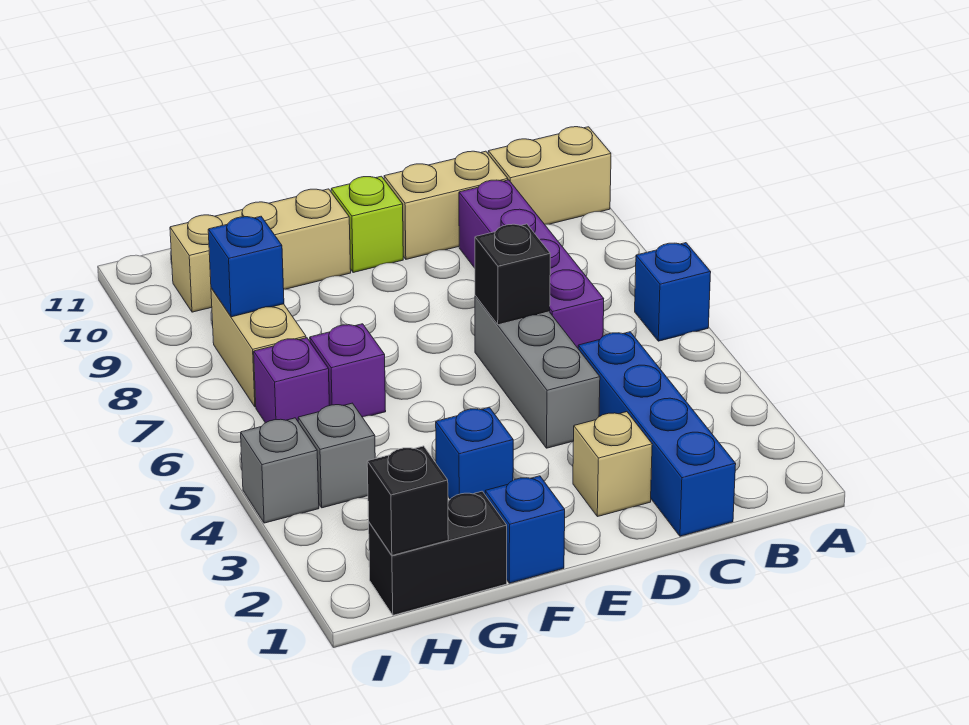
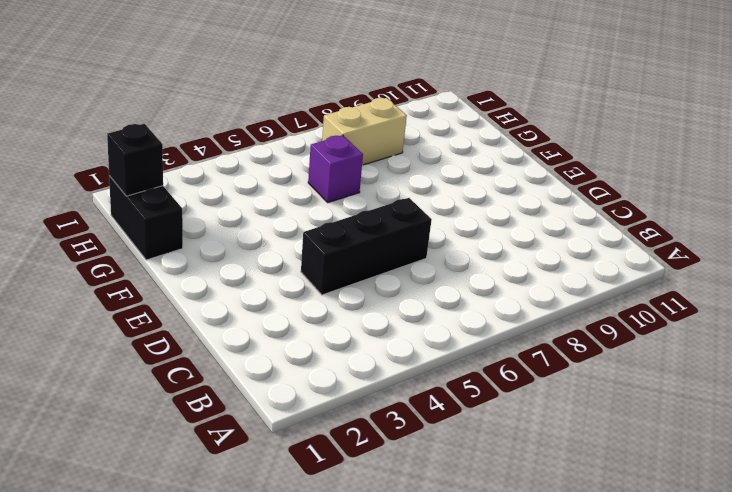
black 1x3 brick [301,198,432,295] -> grey 1x3 brick [475,296,600,448]
none -> blue 1x1 brick [635,243,711,341]
none -> tan 1x2 brick [488,127,611,224]
none -> blue 1x4 brick [578,332,736,536]

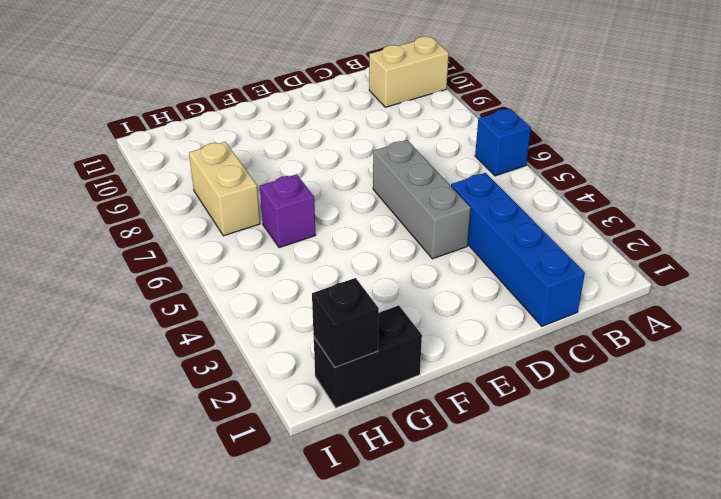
none -> purple 1x4 brick [459,180,604,348]
none -> tan 1x2 brick [384,151,508,259]
none -> tan 1x1 brick [573,412,652,517]

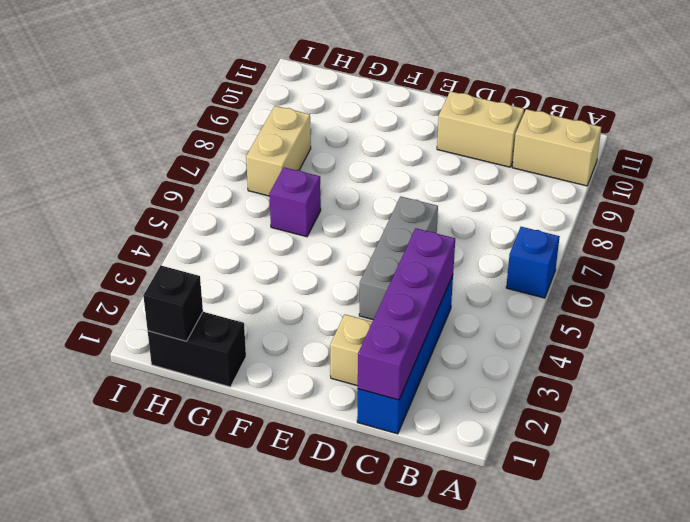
purple 1x4 brick [358,228,455,400] -> purple 1x4 brick moved to [459,180,604,348]
none -> lime 1x1 brick [331,176,403,273]
none -> blue 1x1 brick [485,476,565,583]
none -> blue 1x1 brick [436,407,513,499]

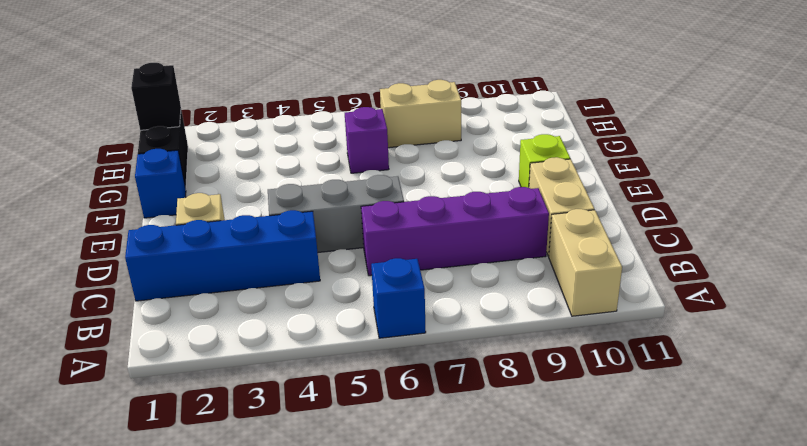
none -> blue 1x1 brick [436,407,513,499]
none -> tan 1x3 brick [170,189,351,312]
none -> grey 1x1 brick [298,403,375,508]

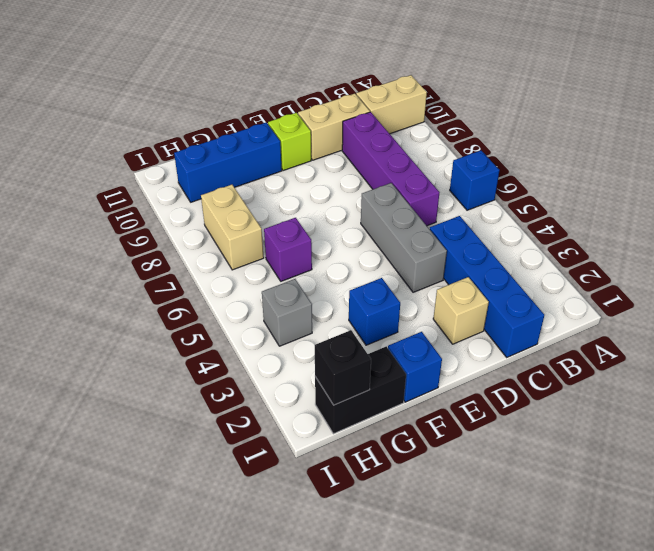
blue 1x3 brick [174,123,282,202] -> tan 1x3 brick [170,189,351,312]
none -> purple 1x1 brick [254,338,329,423]
none -> grey 1x1 brick [241,418,319,523]
none -> black 1x1 brick [475,224,550,325]

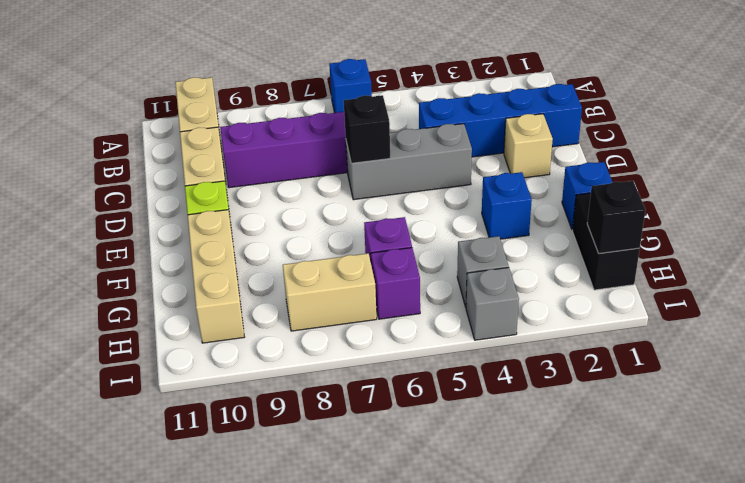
none -> blue 1x1 brick [208,216,284,317]

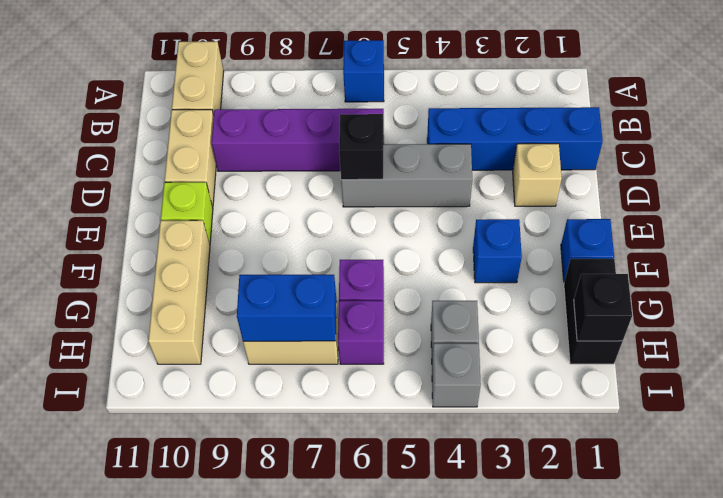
blue 1x2 brick [237,275,337,341] -> blue 1x1 brick [208,216,284,317]

